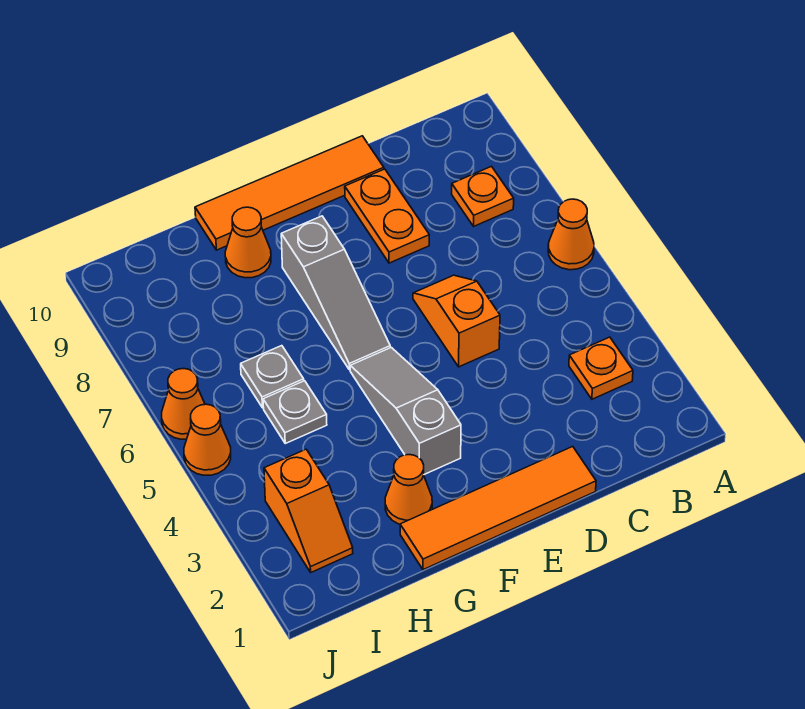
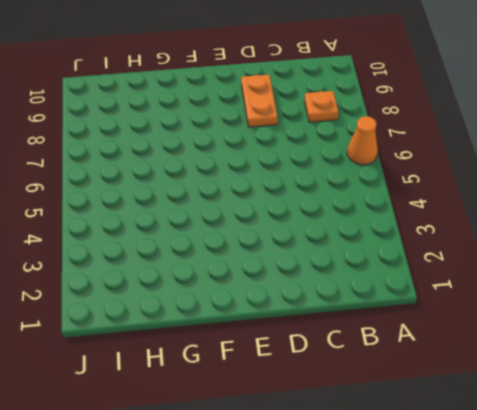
none -> orange 1x1 plate [569,337,633,399]
none -> orange 1x4 tile [400,446,596,570]
none -> orange 1x2 slope [413,275,500,367]

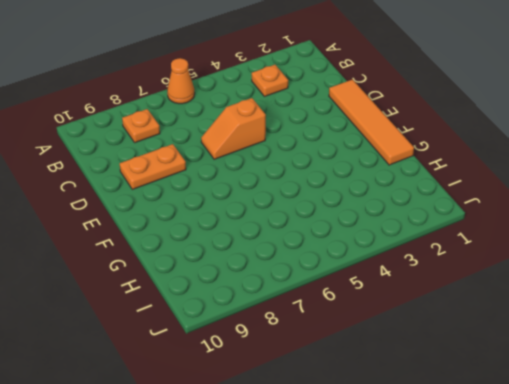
none -> orange 1x4 tile [195,136,384,250]
none -> grey 1x3 slope [350,347,461,474]
none -> grey 1x3 slope [281,216,390,370]

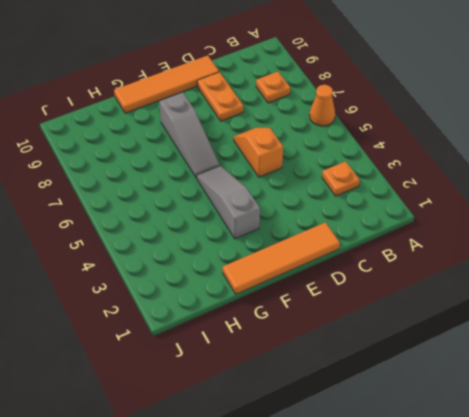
none -> orange 1x1 cone [385,455,432,524]
none -> orange 1x1 cone [225,207,271,278]
none -> grey 1x1 plate [263,381,327,443]

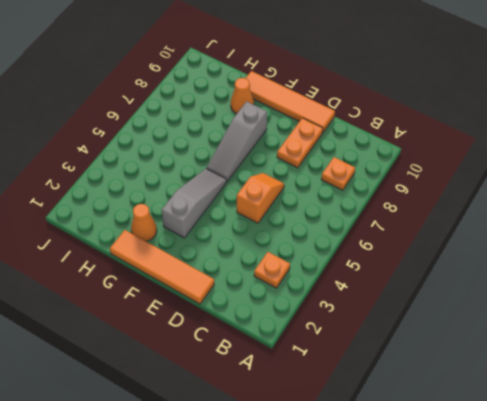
none -> orange 1x1 cone [548,199,594,270]
none -> grey 1x1 plate [263,381,327,443]
none -> grey 1x1 plate [241,346,304,408]

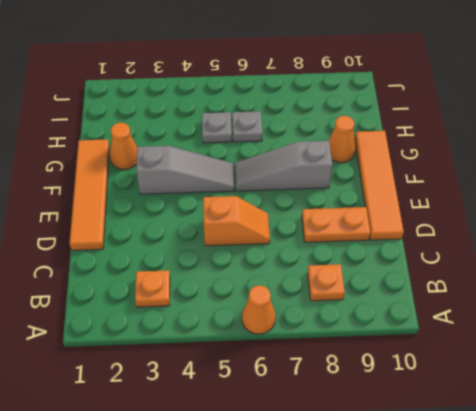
none -> orange 1x2 slope [264,449,353,572]
none -> orange 1x1 cone [184,404,231,475]
none -> orange 1x1 cone [162,369,205,439]

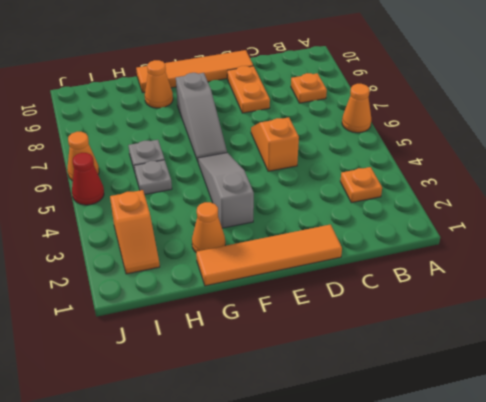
red 1x1 cone [72,153,104,205] -> orange 1x1 cone [184,404,231,475]

